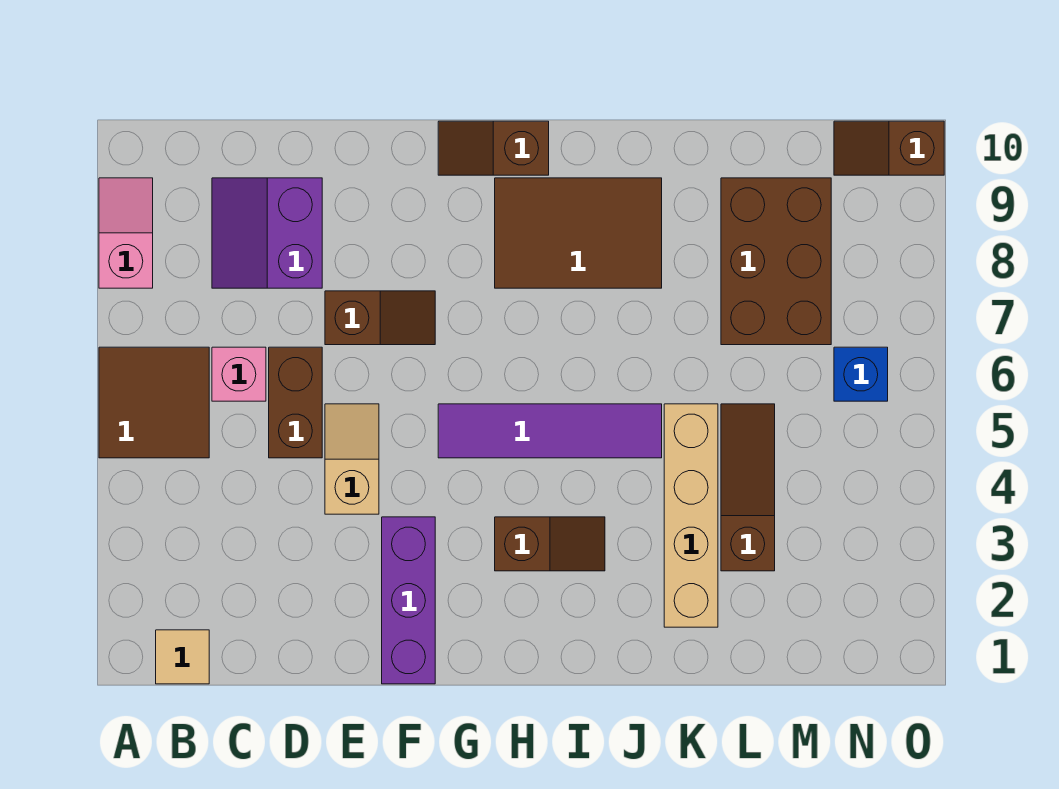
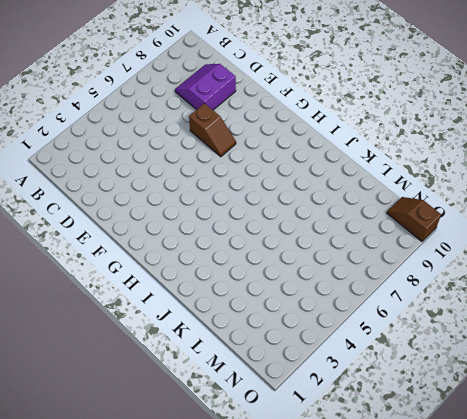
none -> brown 2x2 tile [99,347,209,458]
none -> pink 1x2 slope [99,178,153,288]
none -> tan 1x1 tile [156,630,209,684]

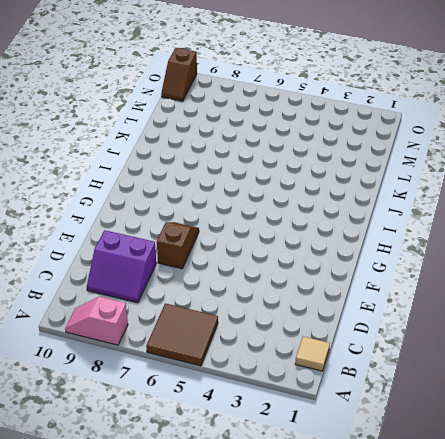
none -> pink 1x1 brick [212,347,266,401]
none -> brown 1x2 brick [269,347,322,458]
none -> tan 1x2 slope [325,404,379,514]

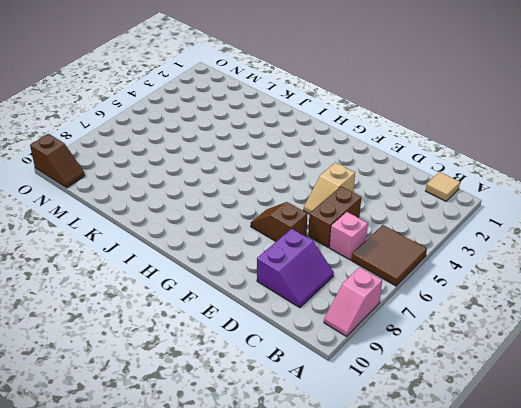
none -> purple 1x3 brick [382,517,435,684]
none -> purple 1x4 tile [438,404,662,458]
none -> brown 1x2 slope [438,121,549,175]

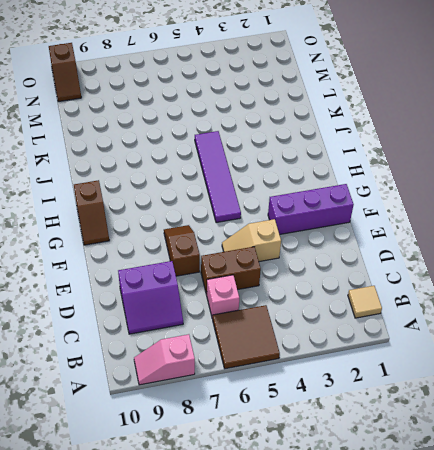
none -> brown 1x2 slope [495,517,605,571]
none -> brown 2x3 tile [495,178,662,288]
none -> tan 1x4 brick [664,404,718,627]

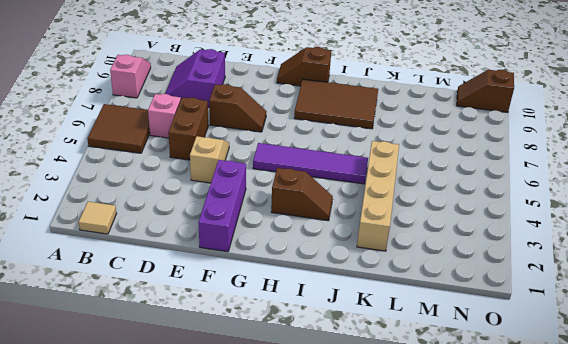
none -> brown 1x3 slope [721,404,775,571]
none -> brown 2x3 brick [721,178,831,345]
none -> blue 1x1 brick [834,347,888,401]

